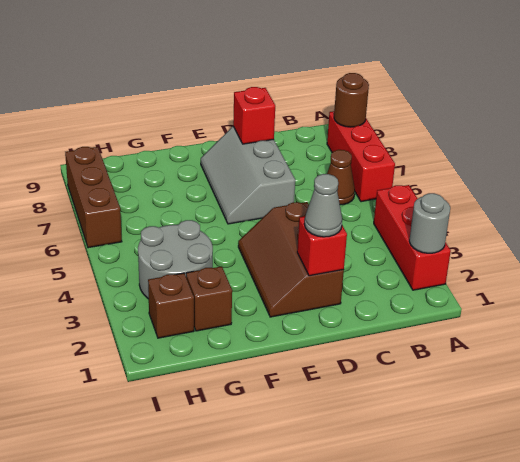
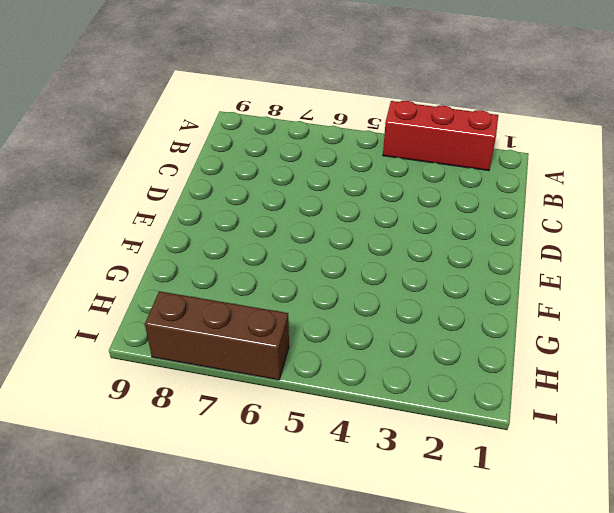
none -> red 1x3 brick [327,111,395,202]
none -> brown 1x1 cone [327,150,355,205]
none -> brown 2x3 slope [238,202,344,317]

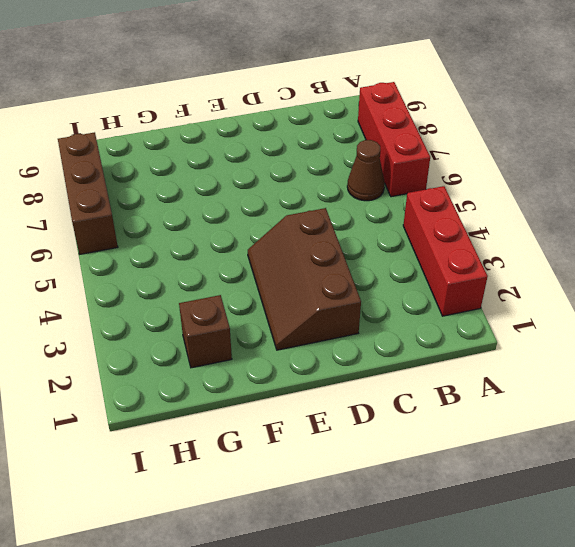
none -> grey 2x3 slope [201,126,295,224]
none -> grey 2x2 round brick [138,220,213,299]
none -> brown 1x1 brick [148,273,194,338]

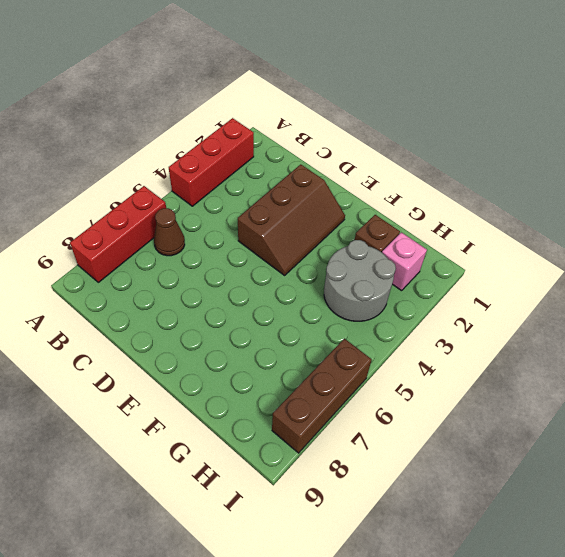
pink 1x1 brick [382,232,427,291] -> brown 1x1 brick [148,273,194,338]
none -> grey 2x3 slope [201,126,295,224]
none -> grey 1x1 round brick [409,193,450,253]
none -> brown 1x1 round brick [334,73,369,127]

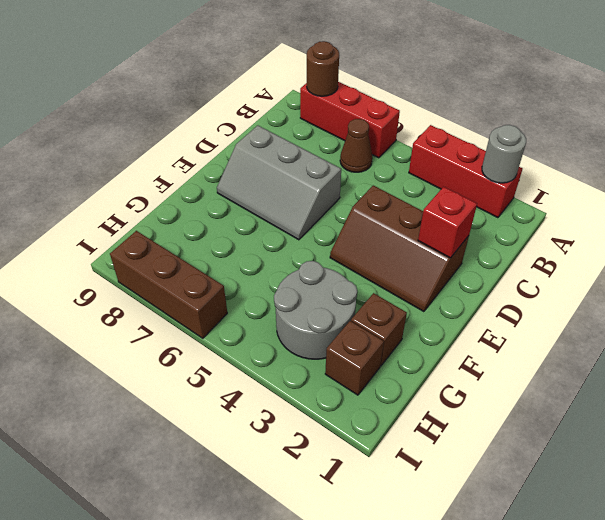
none -> red 1x1 brick [233,87,275,144]
none -> grey 1x1 cone [304,174,342,237]

